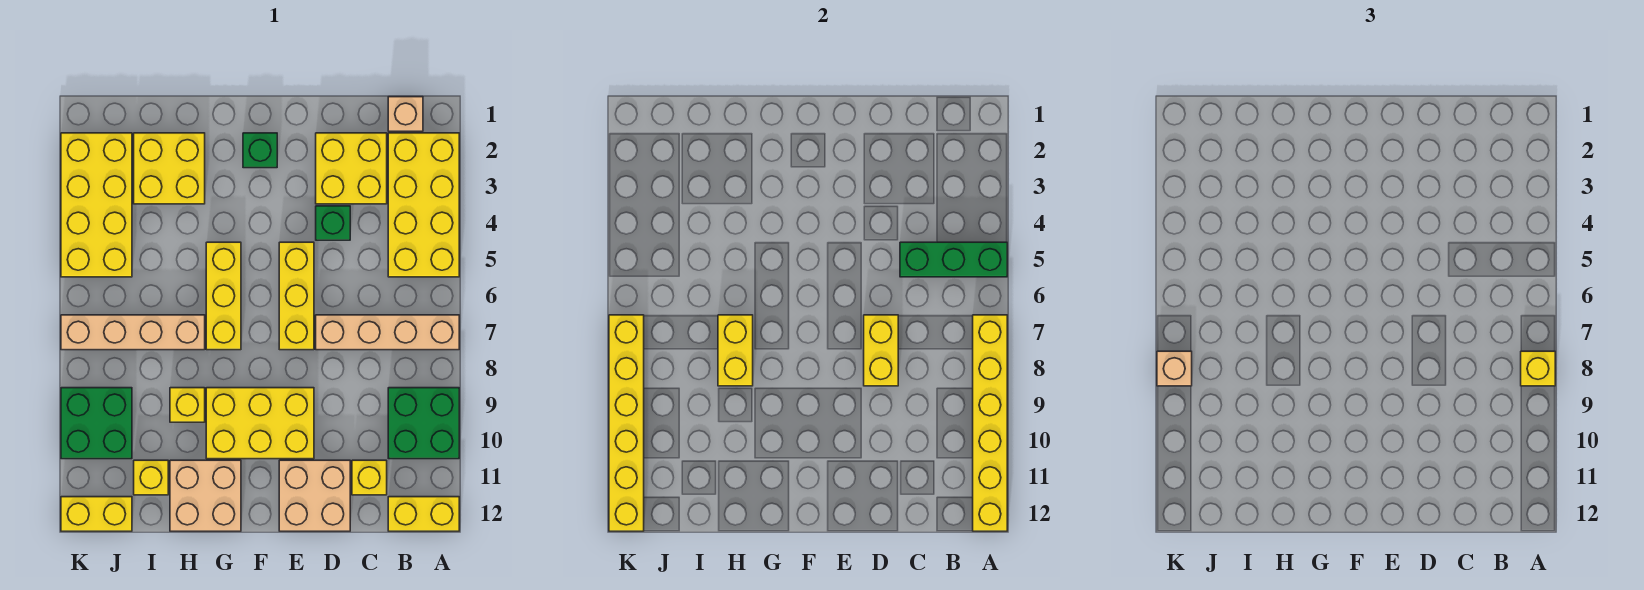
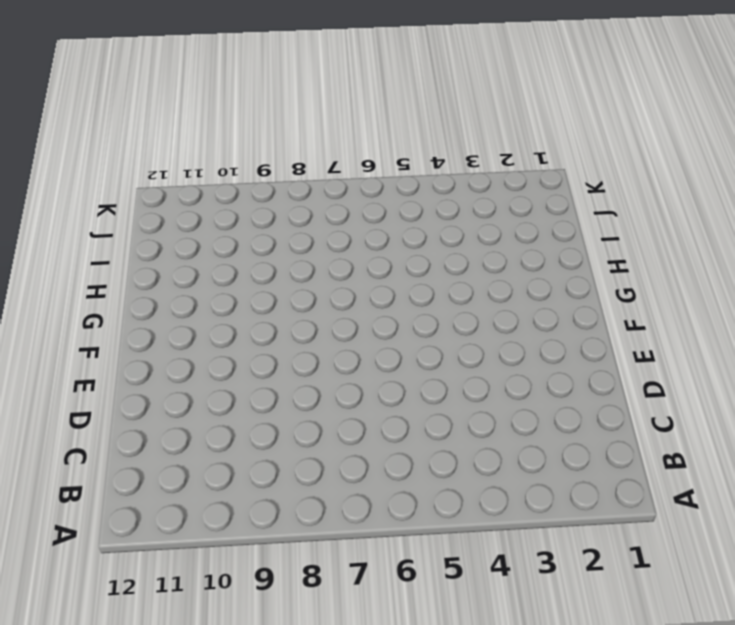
none -> yellow 2x4 brick [388,133,459,277]
none -> tan 1x4 brick [316,315,459,350]
none -> green 2x2 brick [388,388,459,459]

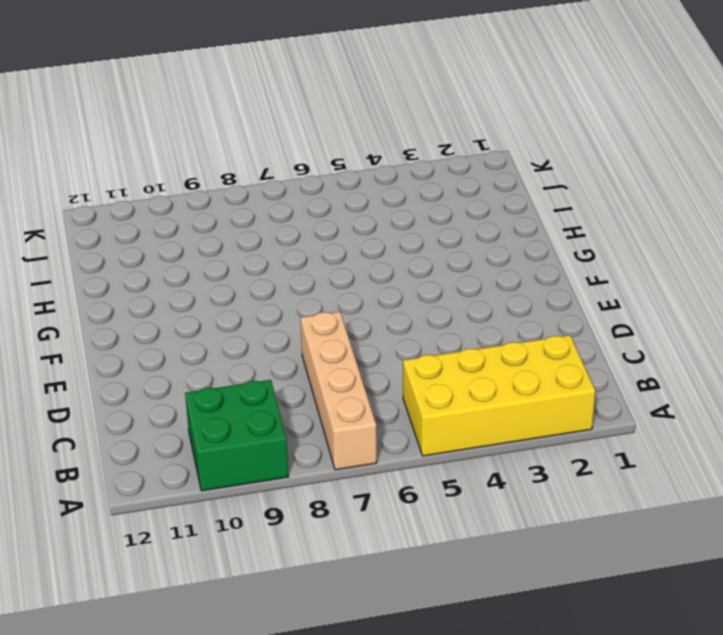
none -> yellow 1x2 brick [388,497,459,531]
none -> tan 1x1 brick [388,97,423,131]
none -> yellow 2x2 brick [316,133,387,204]

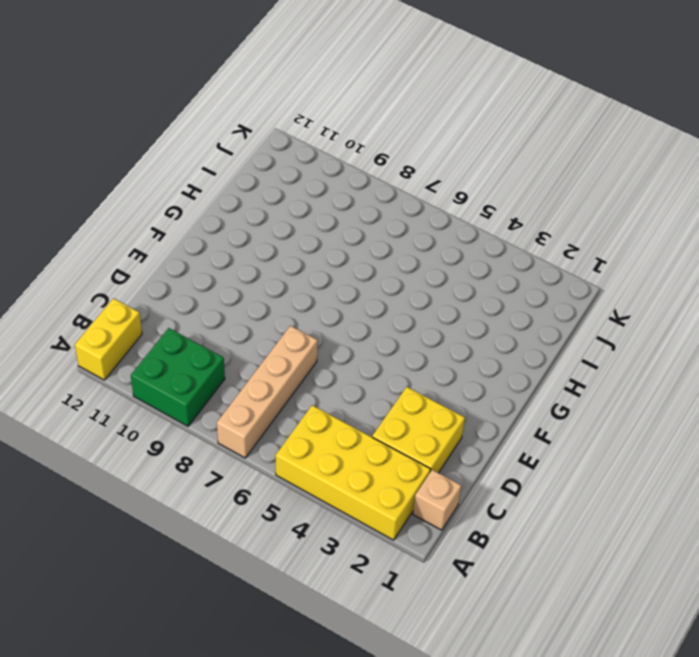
none -> yellow 1x1 brick [352,460,387,495]
none -> green 1x1 brick [316,206,350,240]
none -> tan 2x2 brick [279,460,350,531]

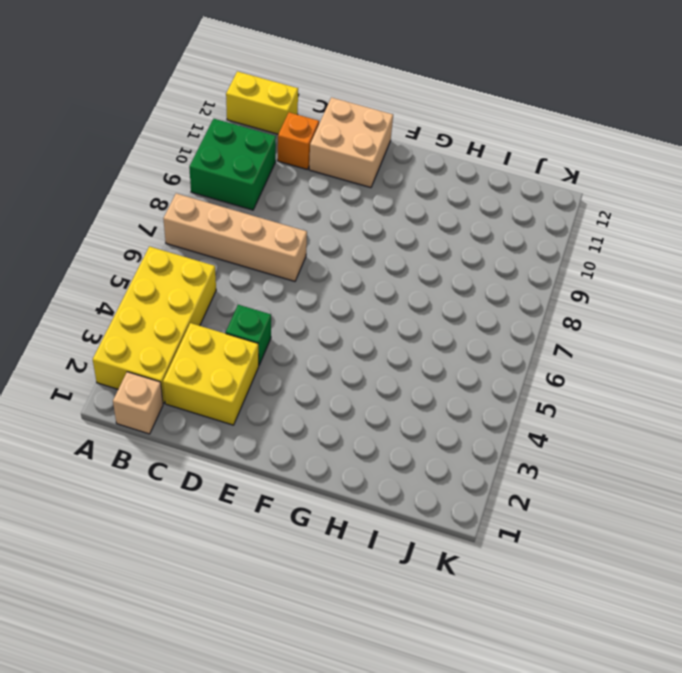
orange 1x1 brick [278,112,319,170] -> yellow 1x1 brick [352,460,387,495]
none -> yellow 1x3 brick [279,242,314,350]
none -> yellow 2x3 brick [206,388,314,459]
none -> green 1x1 brick [243,133,277,168]

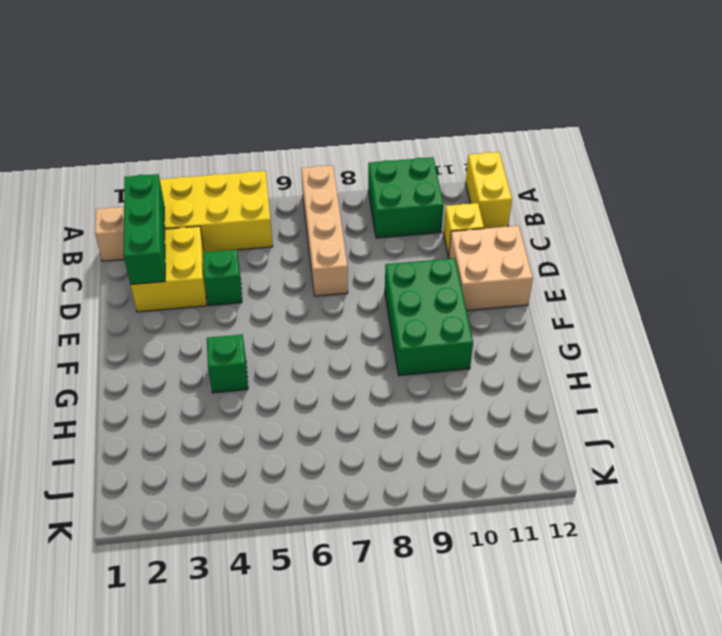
green 1x3 brick [124,174,165,285] -> green 1x3 brick moved to [900,242,1007,277]
green 2x3 brick [385,258,473,376] -> yellow 2x3 brick [206,388,314,459]
green 1x1 brick [207,335,248,393] -> green 1x1 brick moved to [243,133,277,168]
none -> yellow 1x3 brick [279,242,314,350]
none -> yellow 1x3 brick [206,242,241,350]
none -> tan 2x2 brick [170,460,241,531]

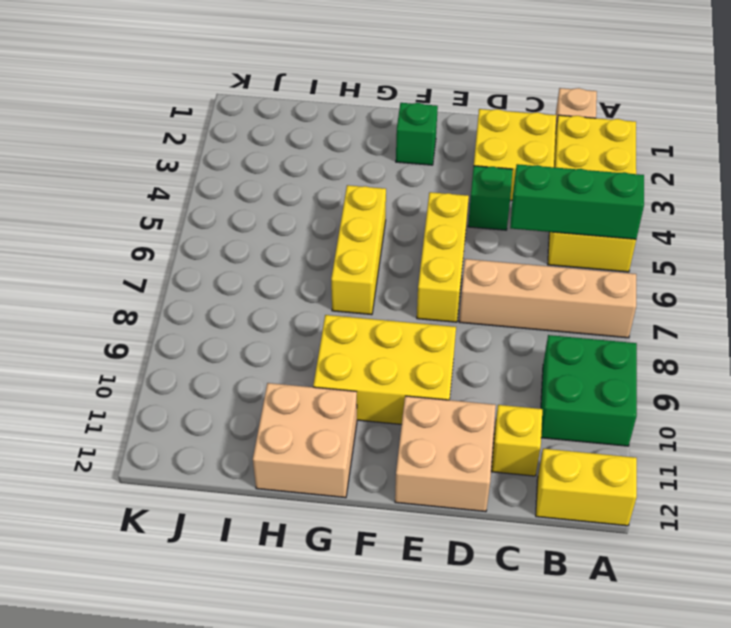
none -> yellow 2x2 brick [134,133,205,204]
none -> tan 1x4 brick [61,315,205,350]
none -> yellow 1x1 brick [170,388,205,422]

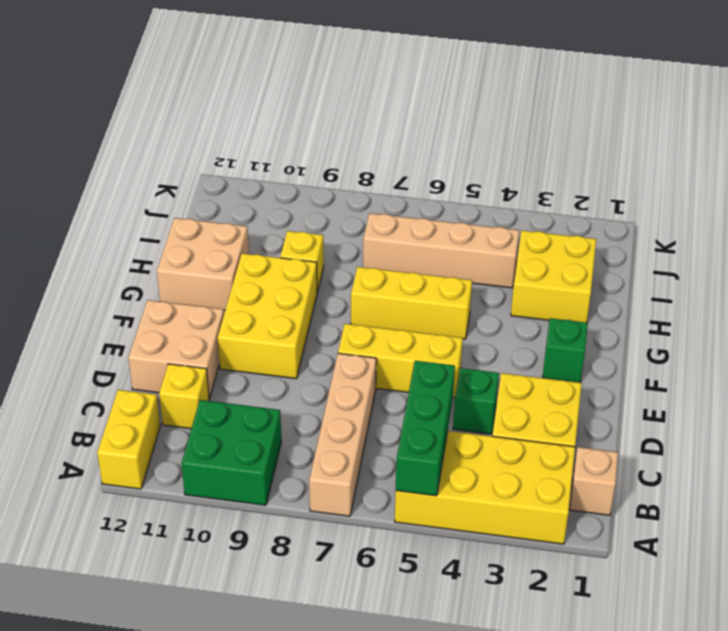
tan 1x4 brick [363,213,519,288] -> tan 1x4 brick turned to [61,315,205,350]
none -> yellow 1x1 brick [134,460,168,495]
none -> yellow 2x4 brick [61,133,132,277]
none -> green 2x2 brick [61,388,132,459]

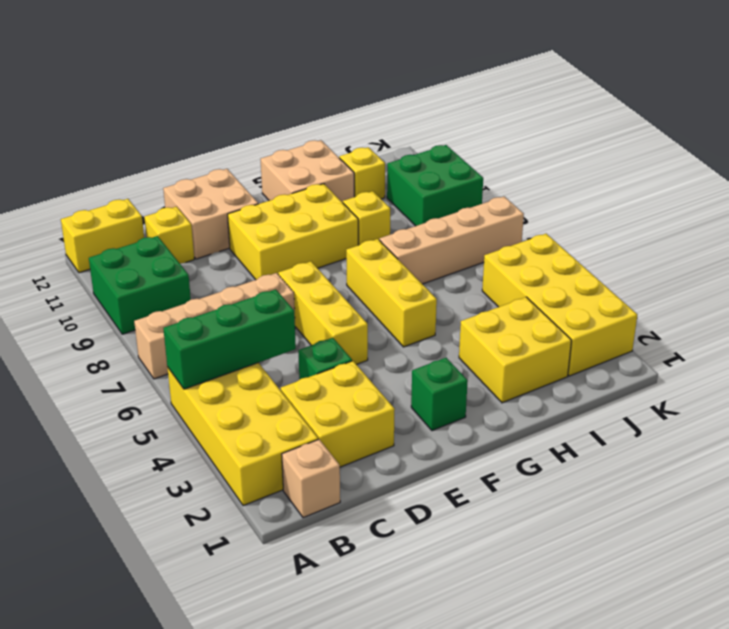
none -> yellow 1x2 brick [61,497,132,531]
none -> yellow 1x6 brick [973,315,1007,531]
none -> yellow 1x2 brick [864,315,898,386]

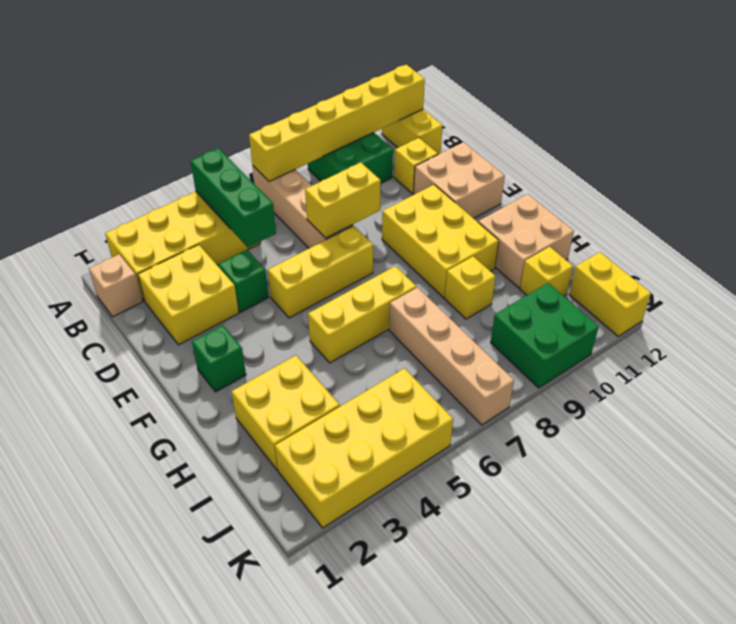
none -> yellow 1x2 brick [718,315,753,386]
none -> yellow 1x6 brick [609,315,644,531]
none -> yellow 1x1 brick [1521,351,1555,386]

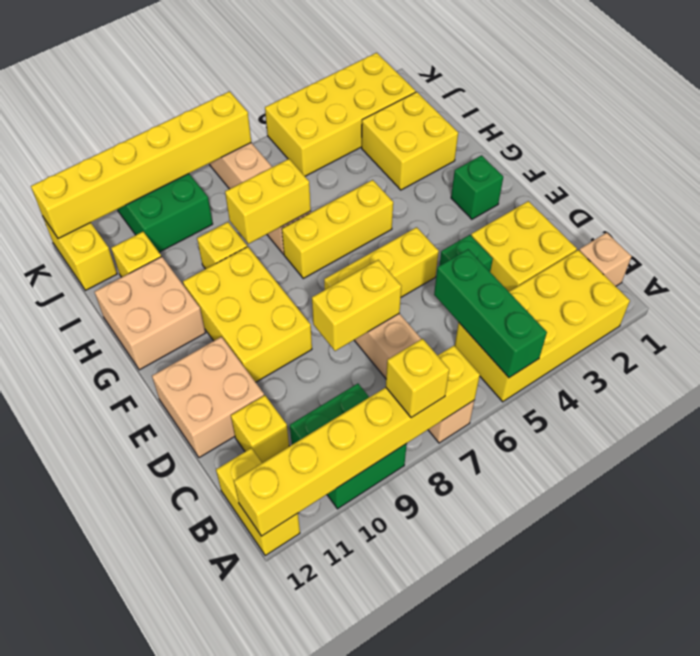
none -> tan 1x1 brick [1157,351,1192,386]

